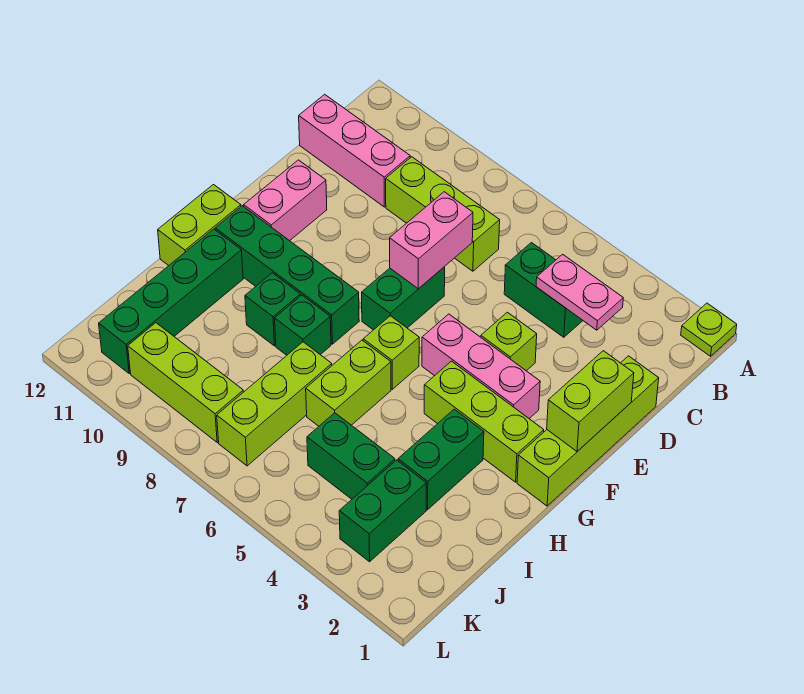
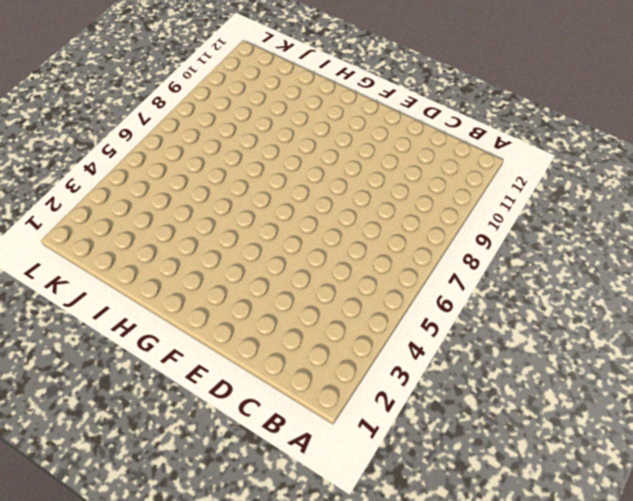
none -> lime 1x1 plate [681,303,737,356]
none -> green 1x2 brick [504,243,583,337]
none -> lime 1x3 brick [386,157,500,271]

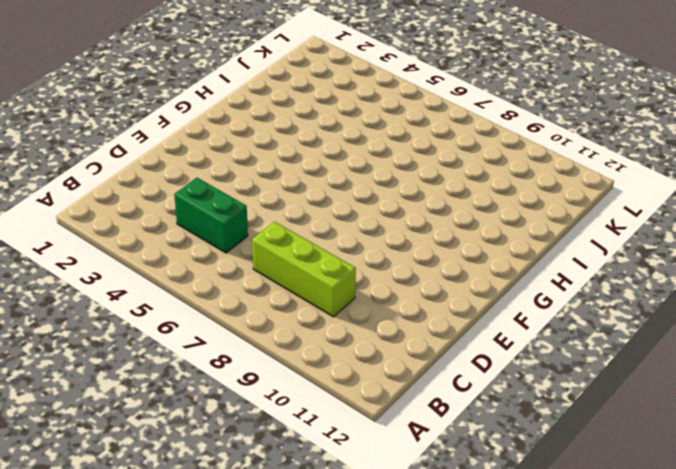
none -> lime 1x1 plate [681,303,737,356]
none -> pink 1x3 brick [299,94,410,207]
none -> lime 1x4 brick [517,356,659,506]

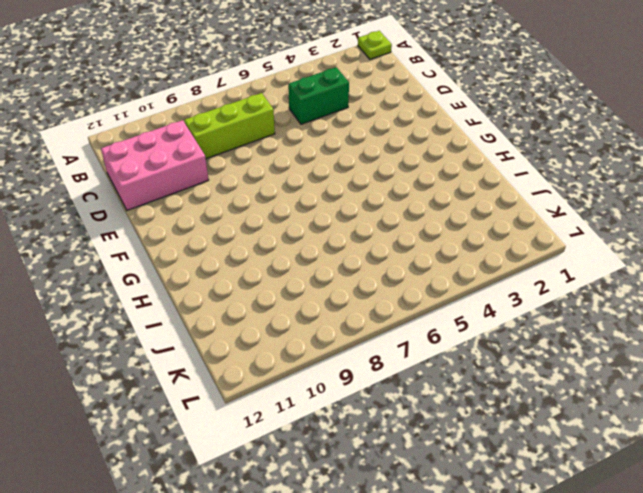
pink 2x3 brick [101,120,209,210] -> pink 1x3 brick [299,94,410,207]
none -> lime 1x4 brick [517,356,659,506]
none -> lime 1x1 brick [481,312,537,371]
none -> green 1x2 brick [362,267,445,330]

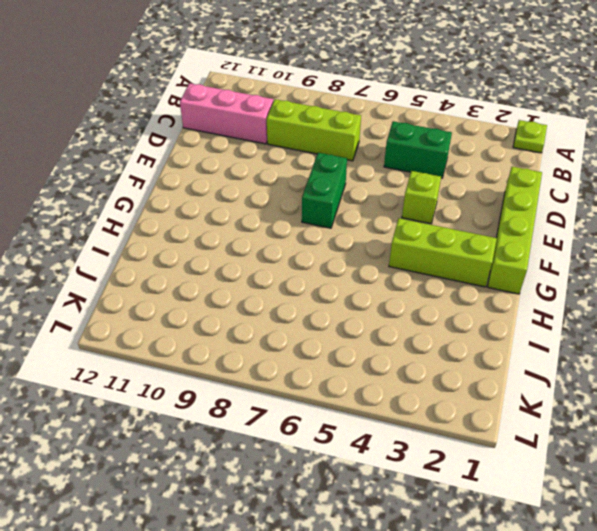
none -> pink 1x2 brick [244,160,327,241]
none -> pink 1x3 brick [422,314,540,418]
none -> lime 1x1 brick [363,316,419,389]

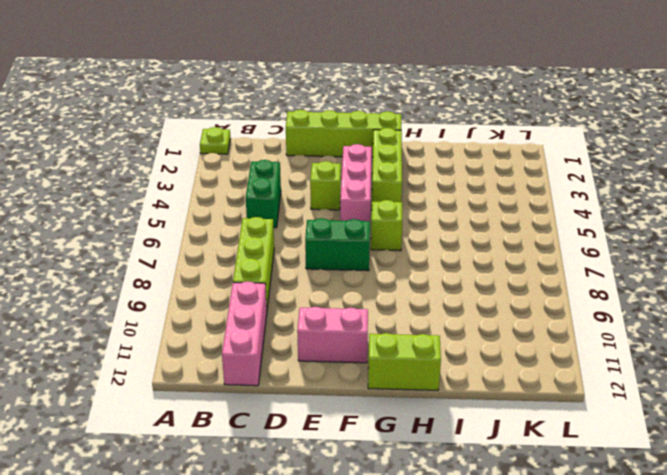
none -> green 1x4 brick [215,206,359,344]
none -> green 1x2 brick [398,409,484,510]
none -> lime 1x2 brick [306,340,391,426]

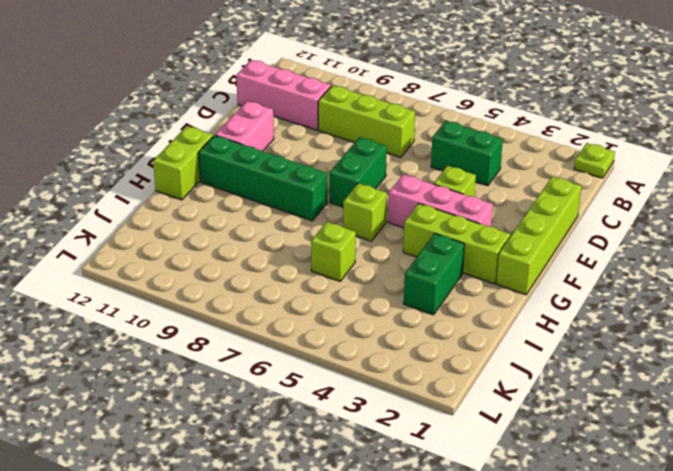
lime 1x1 brick [311,222,356,281] -> lime 1x2 brick [306,340,391,426]
none -> green 1x1 brick [275,295,331,355]
none -> green 1x1 brick [245,273,301,346]
none -> green 1x4 brick [99,229,243,373]

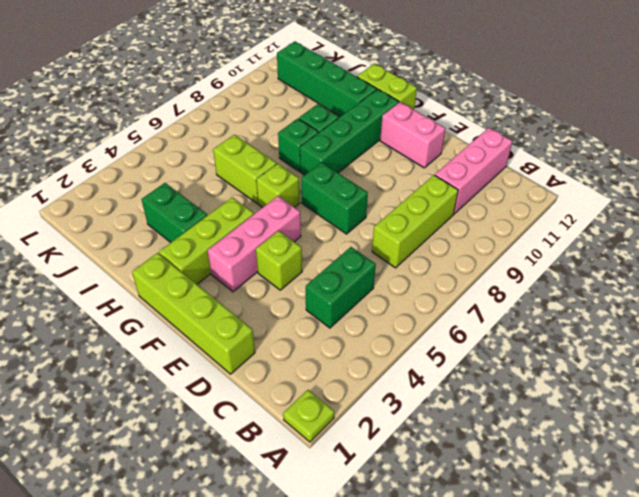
none -> lime 1x3 brick [217,342,332,466]
none -> green 1x2 brick [339,460,426,562]
none -> green 1x2 brick [307,413,395,499]

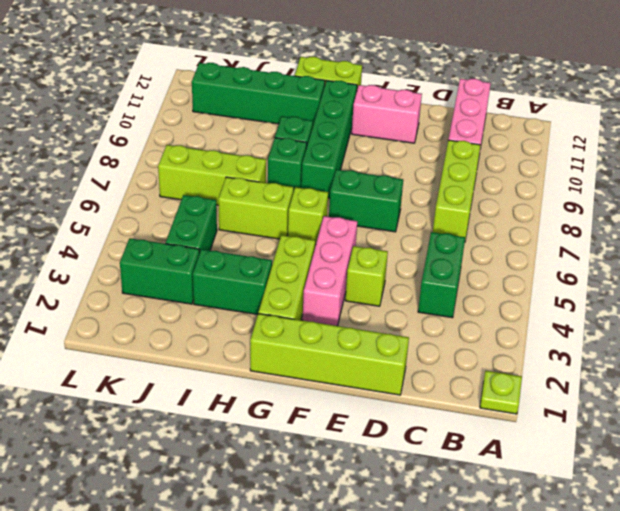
none -> lime 1x3 brick [128,323,243,442]
none -> pink 1x2 plate [536,254,623,330]
none -> pink 1x2 brick [390,192,473,289]

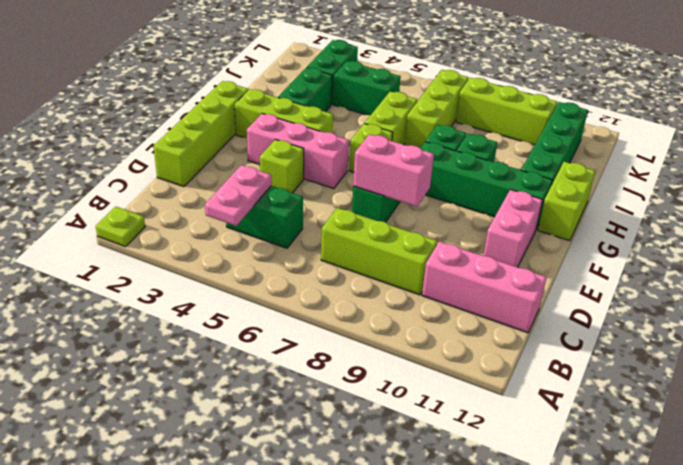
pink 1x2 plate [205,165,271,226] -> pink 1x2 plate turned to [536,254,623,330]
pink 1x2 brick [353,134,434,206] -> pink 1x2 brick turned to [390,192,473,289]
none -> lime 1x2 brick [547,351,634,451]

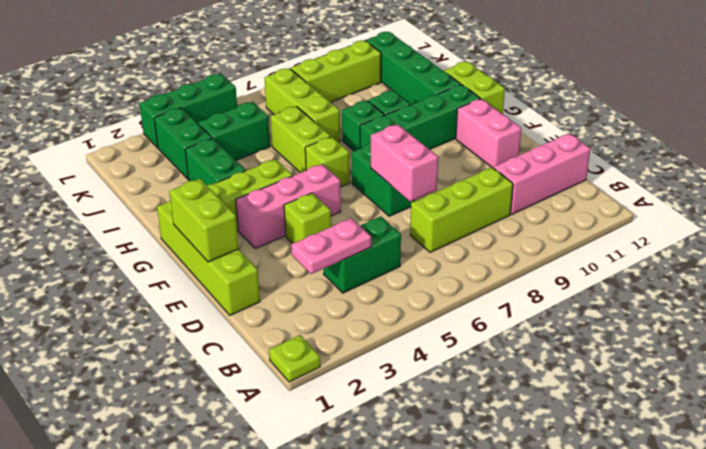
green 1x3 brick [139,74,237,148] -> none

